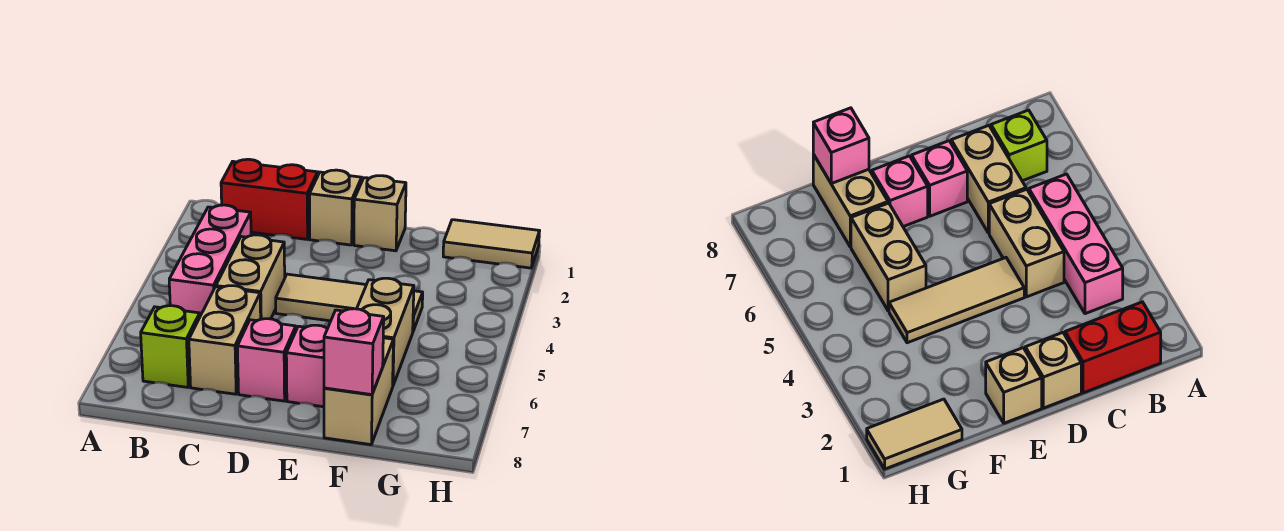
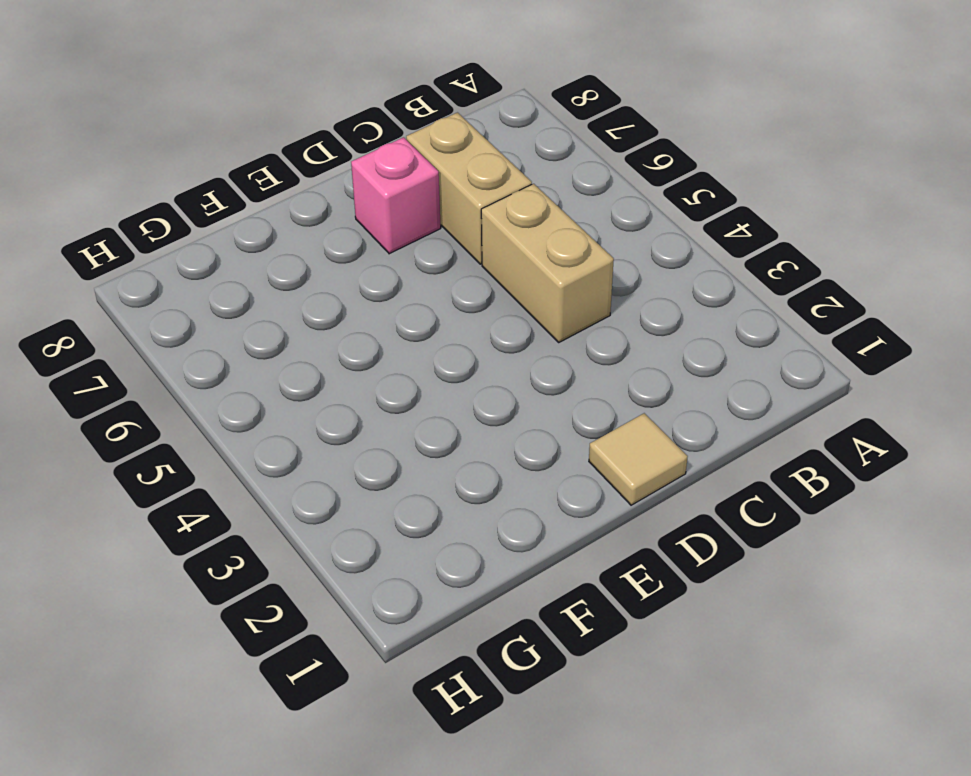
tan 1x1 tile [589,413,688,505] -> tan 1x1 brick [310,170,362,245]
none -> red 1x2 brick [221,159,318,239]
none -> pink 1x3 brick [169,205,251,316]
none -> lime 1x1 brick [141,306,200,387]

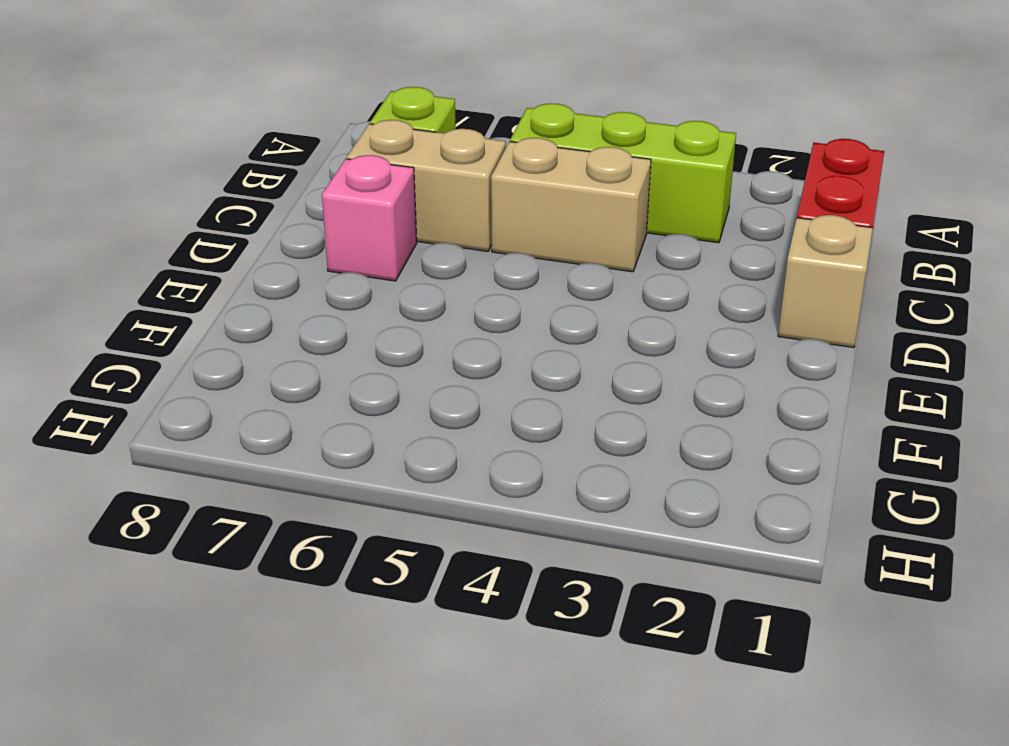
lime 1x3 brick [510,104,736,243] -> pink 1x3 brick [169,205,251,316]
none -> tan 1x3 tile [276,274,423,331]
none -> tan 1x1 brick [354,176,406,251]
none -> pink 1x1 brick [286,325,327,407]

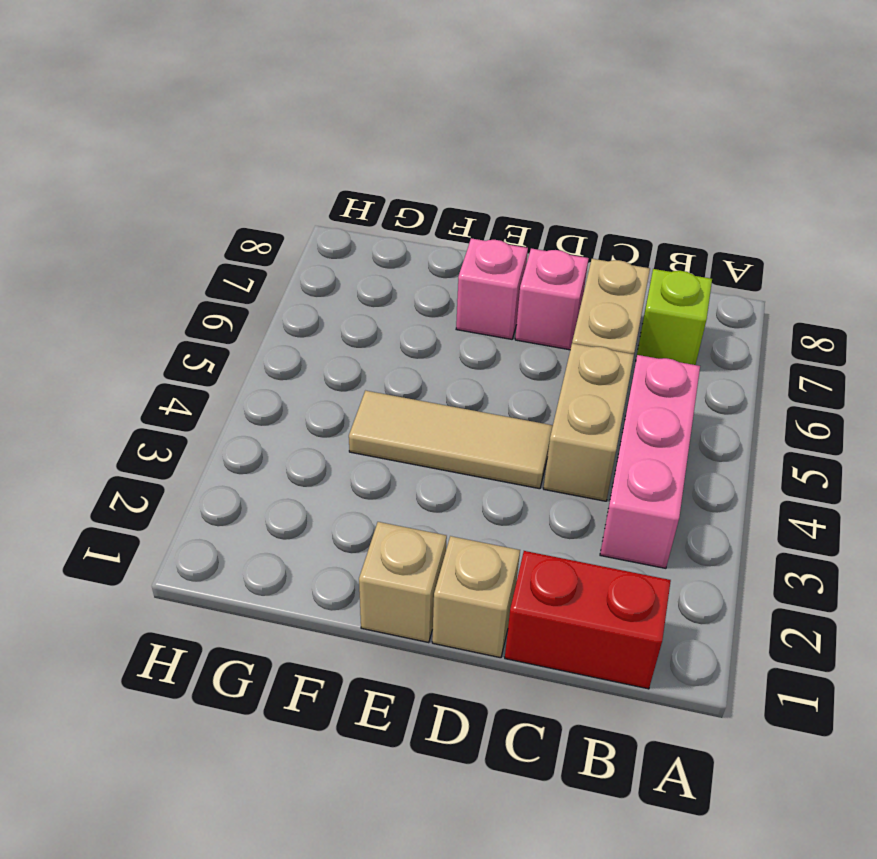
none -> tan 1x2 brick [357,278,414,385]
none -> tan 1x2 brick [324,338,393,445]
none -> tan 1x2 tile [443,220,539,268]

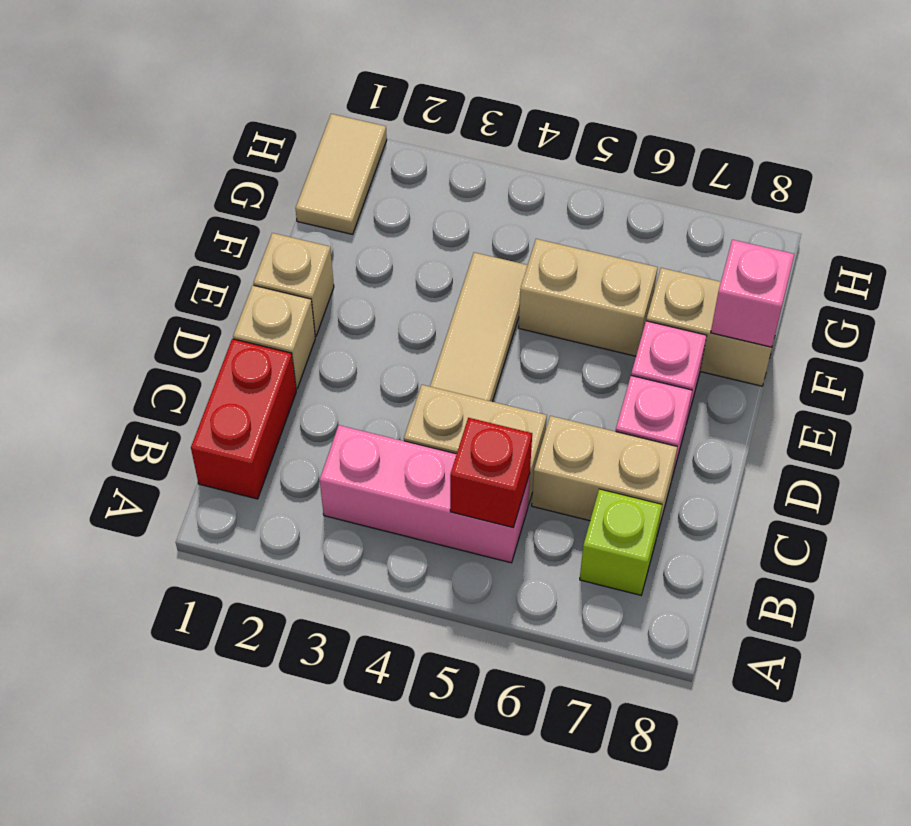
red 1x1 brick [450,418,532,527] -> none

